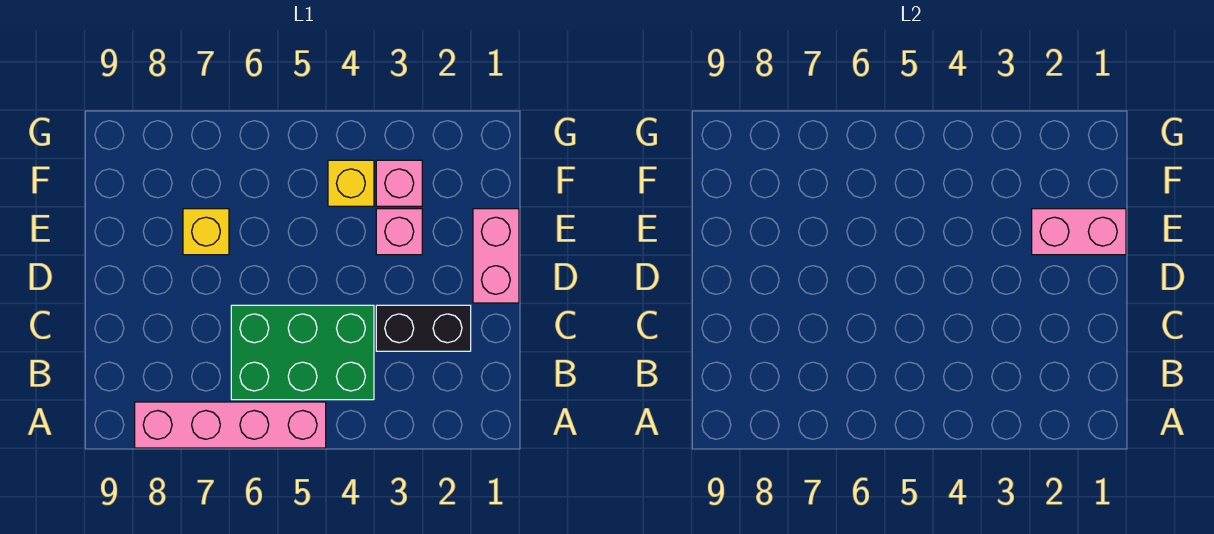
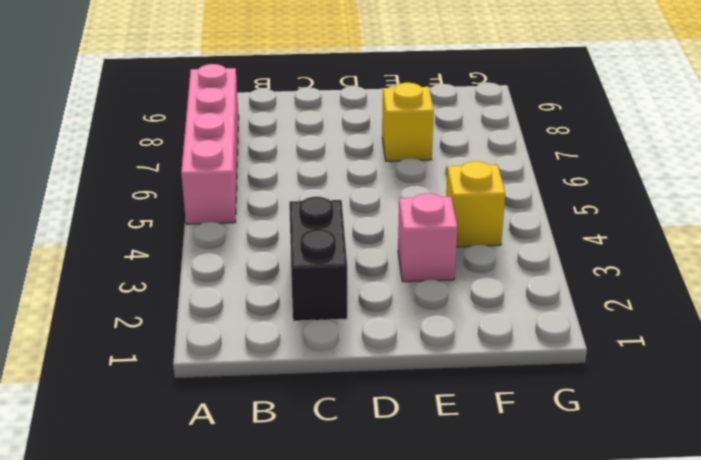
none -> green 2x3 brick [231,305,374,400]
none -> pink 1x2 brick [473,209,519,303]

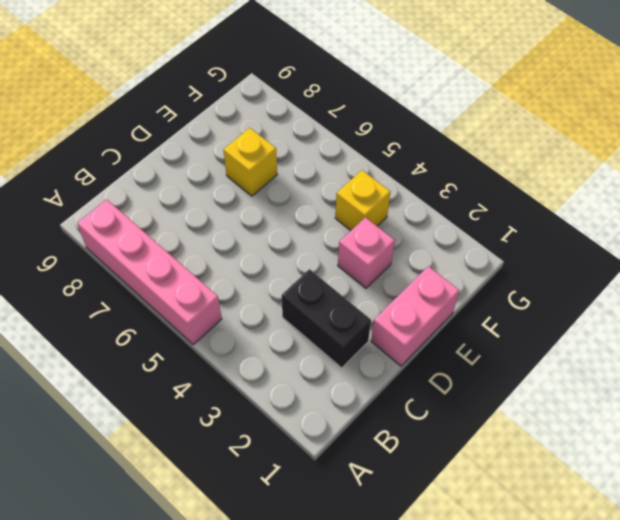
none -> green 2x3 brick [231,305,374,400]
none -> pink 1x1 brick [376,160,422,206]

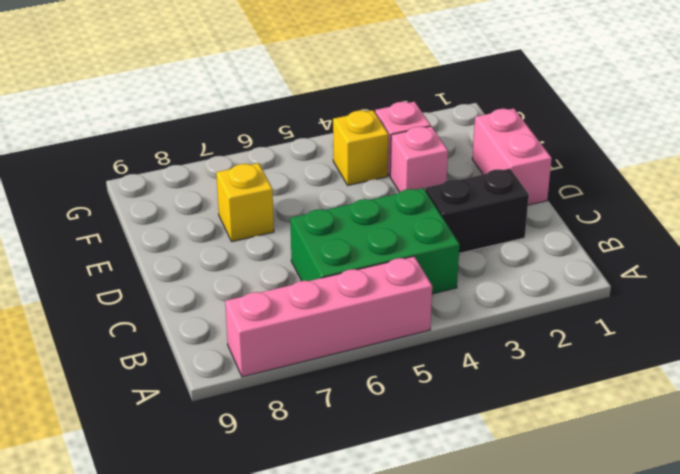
none -> pink 1x2 brick [1032,209,1126,255]

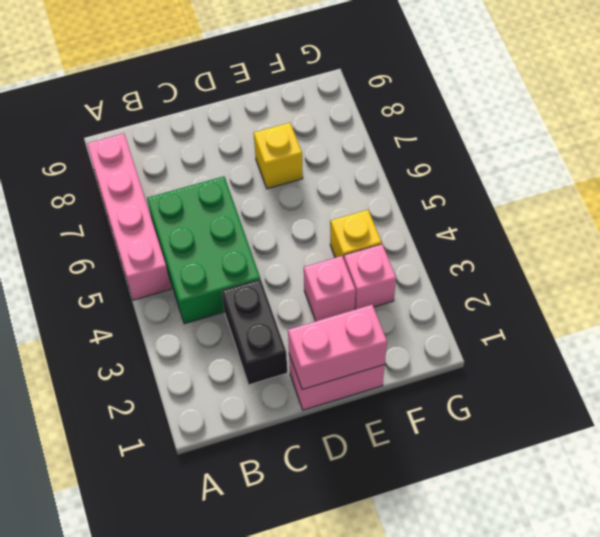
pink 1x2 brick [288,305,387,390] -> pink 1x2 brick turned to [1032,209,1126,255]

